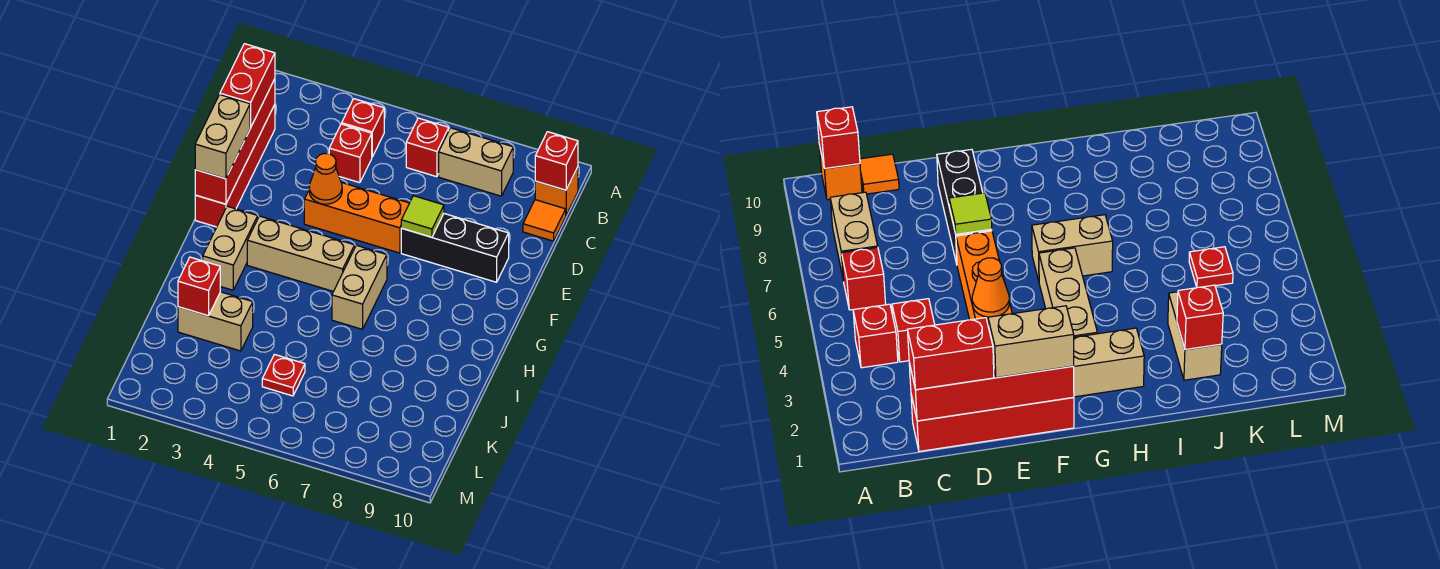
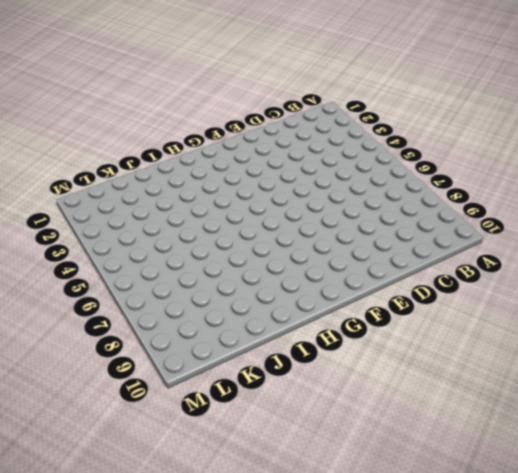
none -> red 1x1 brick [342,99,384,157]
none -> red 1x1 brick [406,118,449,177]
none -> tan 1x2 brick [439,128,513,196]

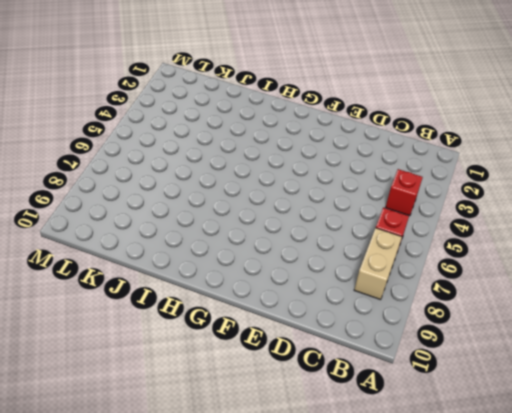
none -> orange 1x1 brick [535,167,578,215]
none -> red 1x4 brick [195,105,275,227]
none -> red 1x1 brick [329,124,372,183]

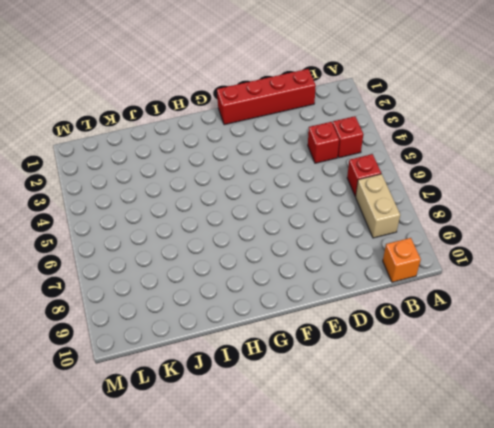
none -> orange 1x1 tile [523,200,566,241]
none -> orange 1x3 brick [304,183,409,253]
none -> black 1x3 brick [401,214,509,282]

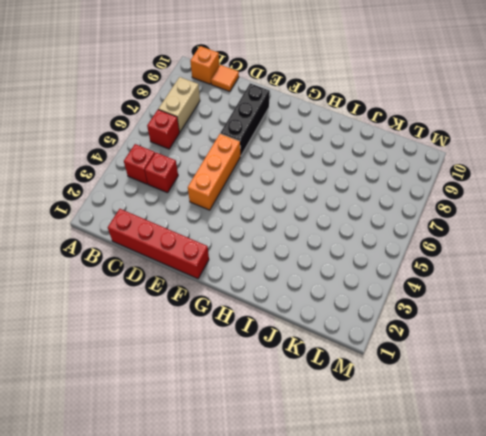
none -> tan 1x2 brick [203,206,258,290]
none -> tan 1x3 brick [247,216,355,291]
none -> tan 1x2 brick [332,245,387,329]

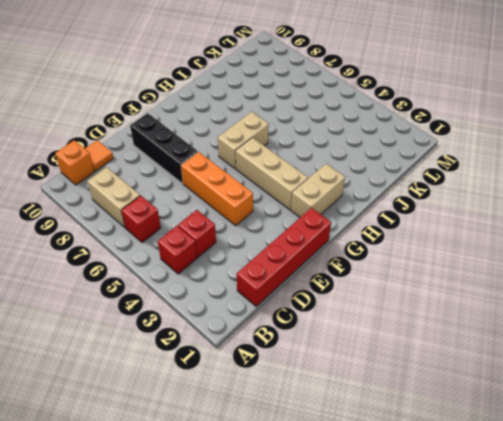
none -> tan 1x2 brick [178,292,253,351]
none -> red 1x1 plate [262,354,305,396]
none -> red 1x1 brick [535,132,578,190]

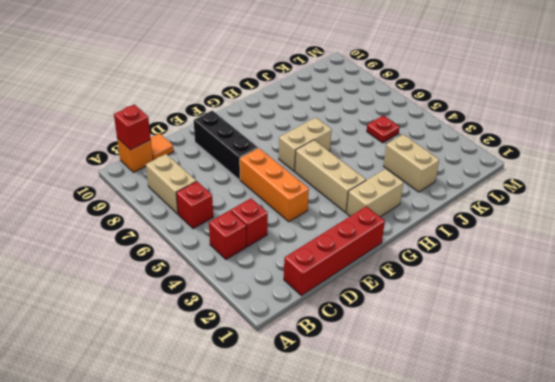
none -> red 1x4 brick [195,79,275,204]
none -> orange 1x1 cone [309,153,342,204]
none -> lime 1x1 tile [401,196,444,237]

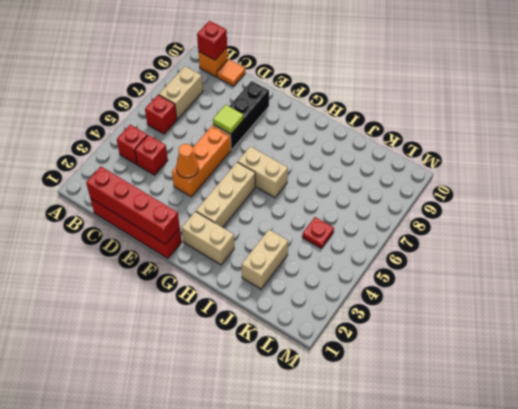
none -> red 1x1 brick [178,257,220,316]
none -> red 1x2 brick [220,44,275,128]
none -> tan 1x2 brick [195,95,250,179]

